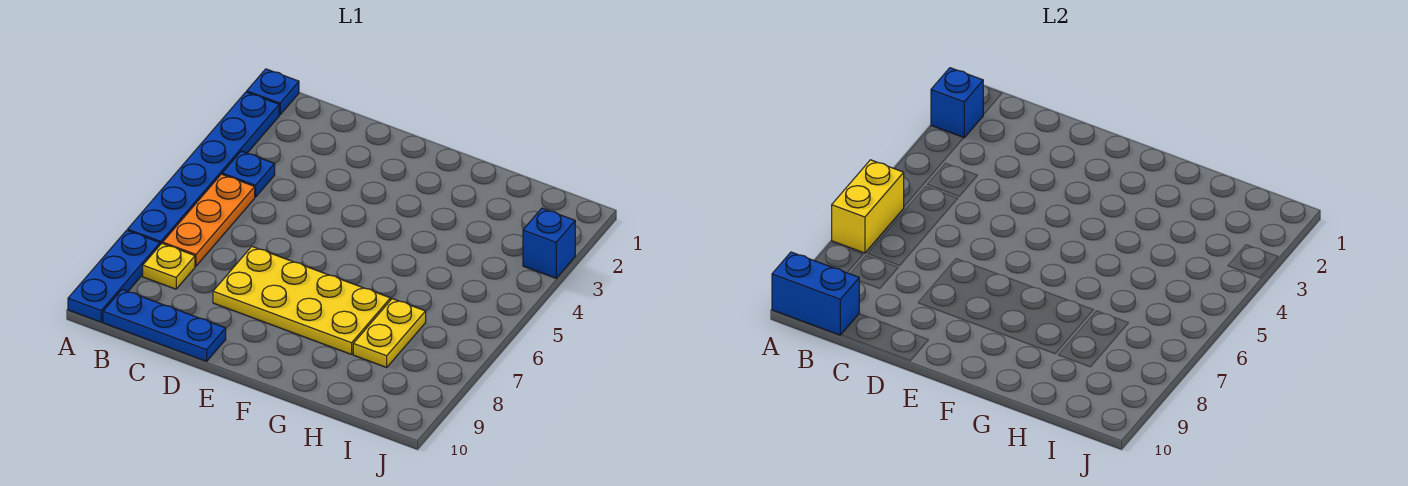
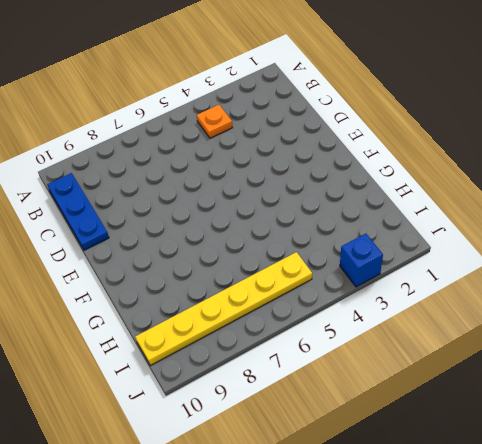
orange 1x1 plate [197,105,232,138] -> blue 1x1 plate [222,151,275,197]
yellow 1x6 plate [135,252,312,365] -> none
none -> blue 1x1 plate [247,69,299,115]
none -> blue 1x6 plate [128,92,279,245]
none -> blue 1x3 plate [68,230,160,322]

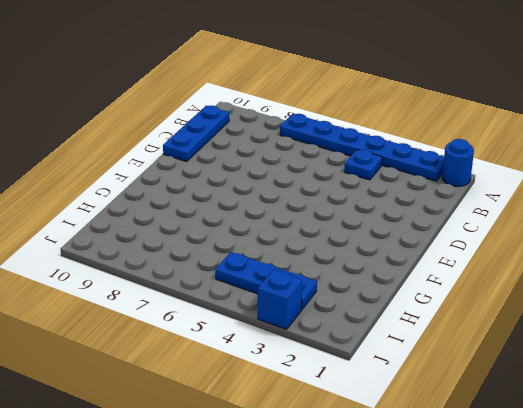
blue 1x1 round brick [442,139,474,187] -> blue 1x1 plate [247,69,299,115]
blue 1x3 plate [215,252,317,309] -> blue 1x3 plate moved to [68,230,160,322]
none -> orange 1x3 plate [163,174,255,266]
none -> yellow 1x1 plate [143,243,195,289]
none -> yellow 2x4 plate [213,247,390,354]

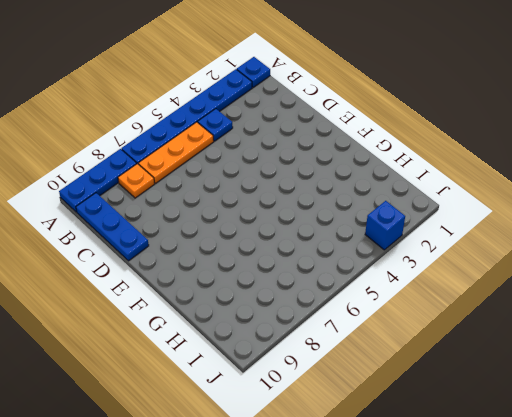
orange 1x1 plate [118,164,155,198] -> yellow 1x1 plate [143,243,195,289]
none -> yellow 2x4 plate [213,247,390,354]
none -> yellow 1x2 plate [353,299,426,367]
none -> blue 1x1 brick [931,68,983,138]

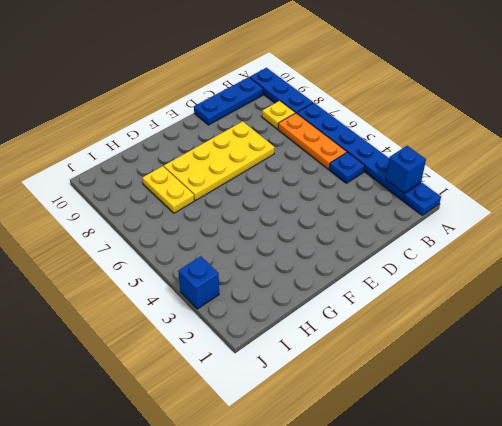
none -> yellow 1x2 brick [832,160,904,253]
none -> blue 1x2 brick [772,252,859,335]

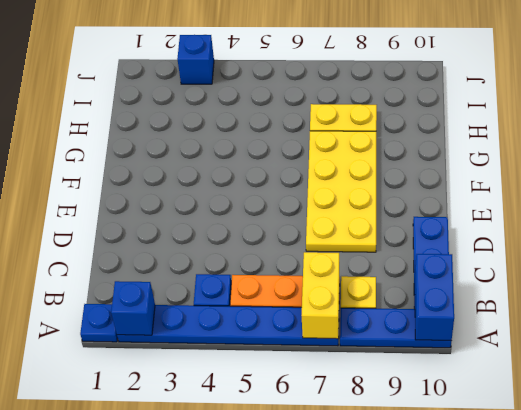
yellow 1x2 brick [301,252,339,339] -> yellow 1x2 brick turned to [832,160,904,253]

